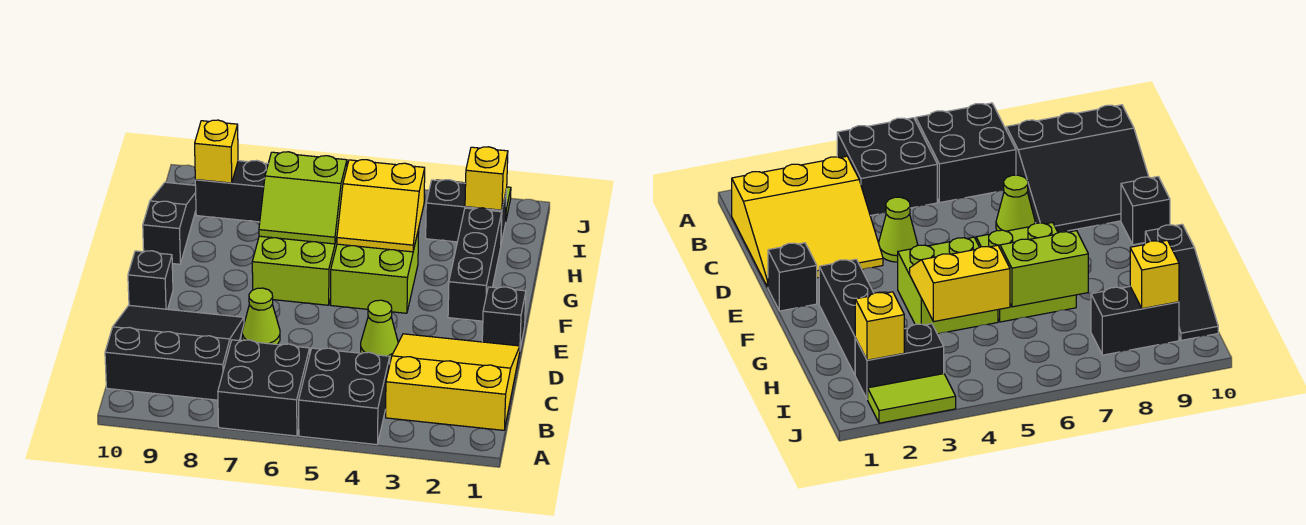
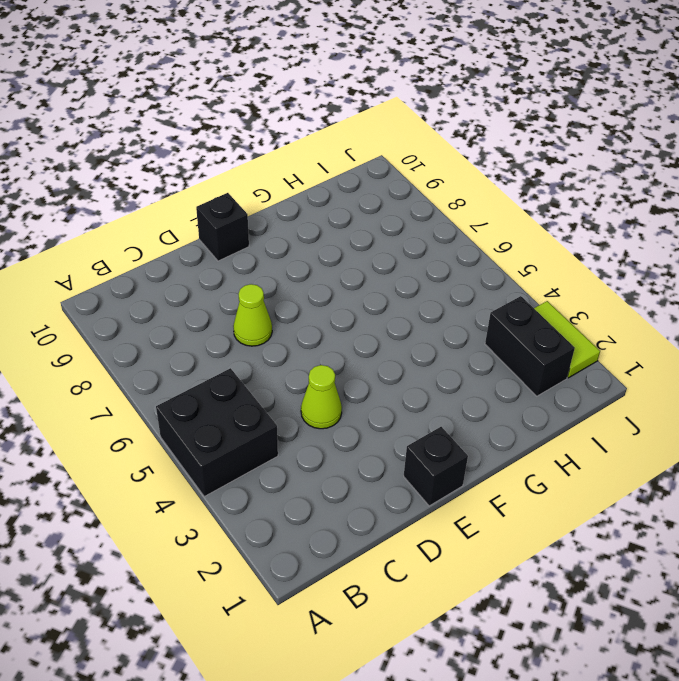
none -> black 2x2 brick [218,340,310,436]
none -> yellow 3x3 slope [386,334,520,430]
none -> black 3x3 slope [105,305,244,400]

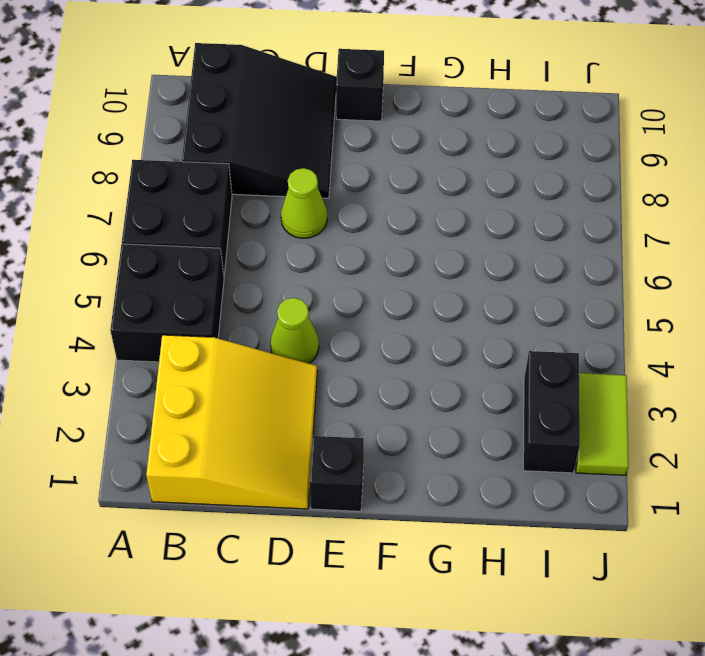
none -> black 1x3 brick [448,208,502,321]
none -> lime 2x2 brick [331,229,419,313]
none -> lime 2x2 brick [252,236,337,305]

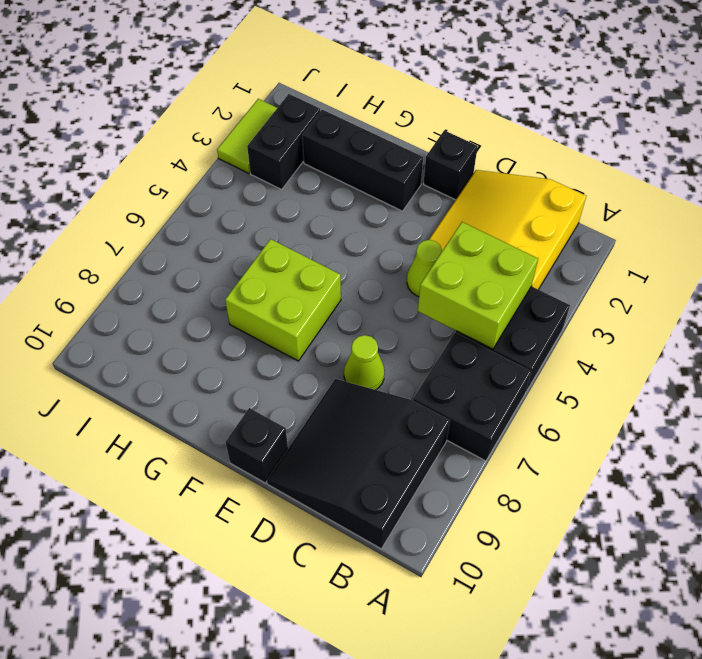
lime 2x2 brick [418,222,538,349] -> lime 2x2 brick moved to [331,229,419,313]
none -> black 1x3 slope [143,182,196,264]
none -> black 1x2 brick [195,160,268,222]
none -> yellow 2x2 slope [337,160,425,252]

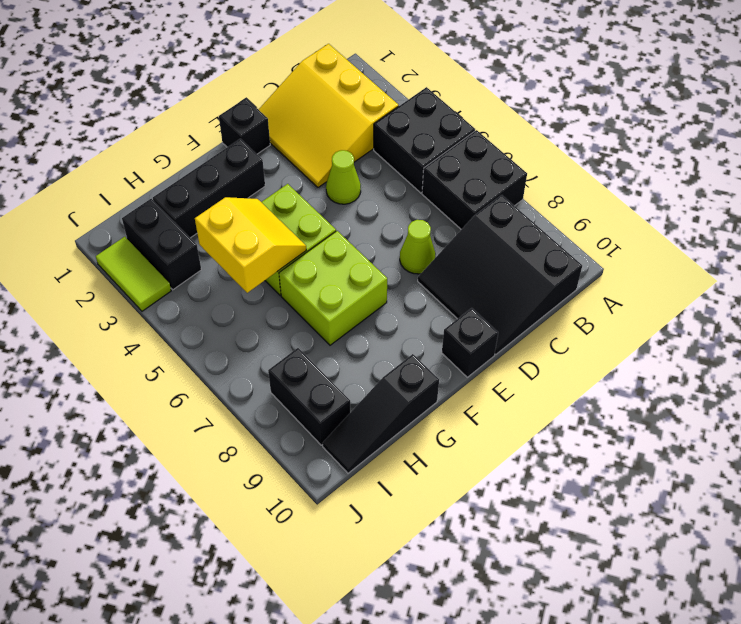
none -> lime 2x2 slope [259,152,347,244]
none -> yellow 1x1 brick [465,147,508,210]
none -> yellow 1x1 brick [195,120,238,183]

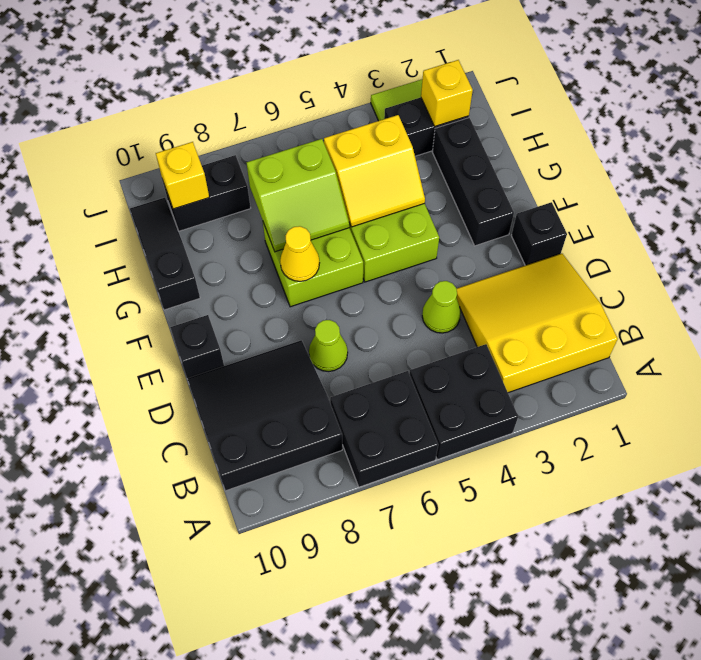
yellow 1x1 cone [280,226,319,281] -> none

